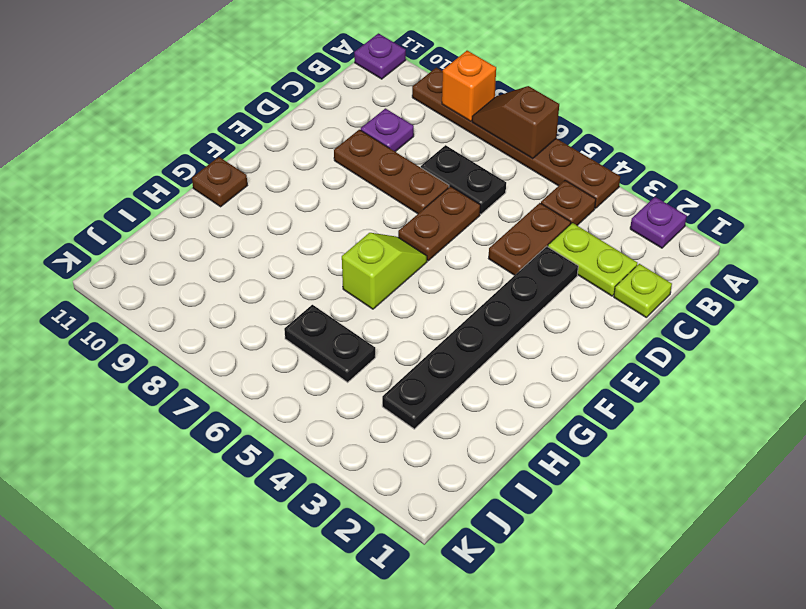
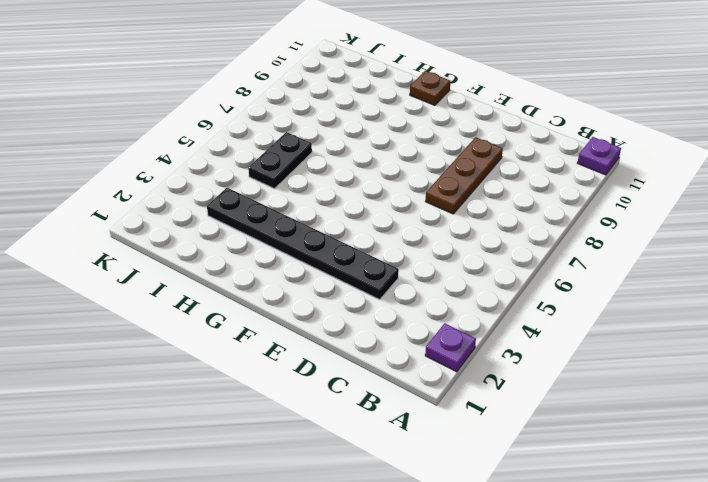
none -> brown 1x6 plate [412,68,620,208]
none -> brown 1x1 plate [541,180,596,225]
none -> lime 1x1 plate [614,264,672,317]

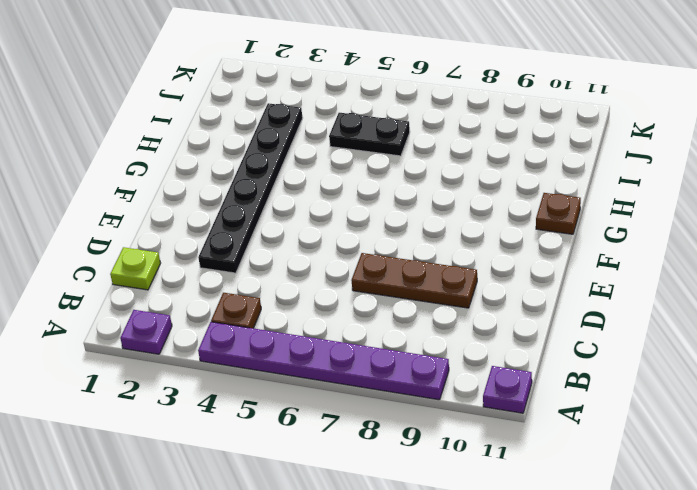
purple 1x6 plate [198,322,449,400] -> brown 1x6 plate [412,68,620,208]
none -> lime 1x2 plate [548,223,637,296]
none -> brown 1x2 plate [489,203,571,275]
none -> black 1x2 plate [421,145,506,214]

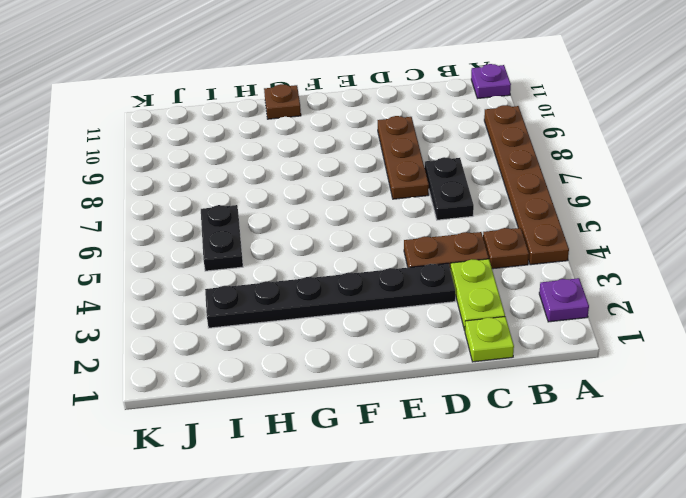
none -> purple 1x1 plate [361,108,414,152]
none -> brown 1x2 plate [398,186,480,261]
none -> lime 1x2 slope [342,233,427,309]

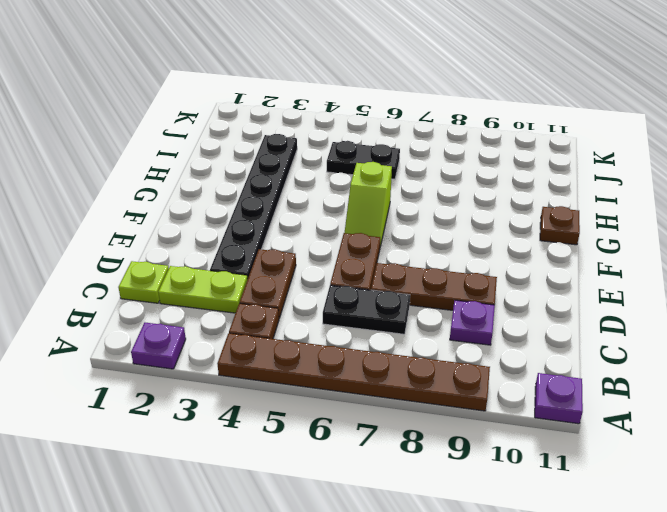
none -> brown 1x2 slope [472,86,559,159]
none -> orange 1x1 brick [442,51,496,121]

